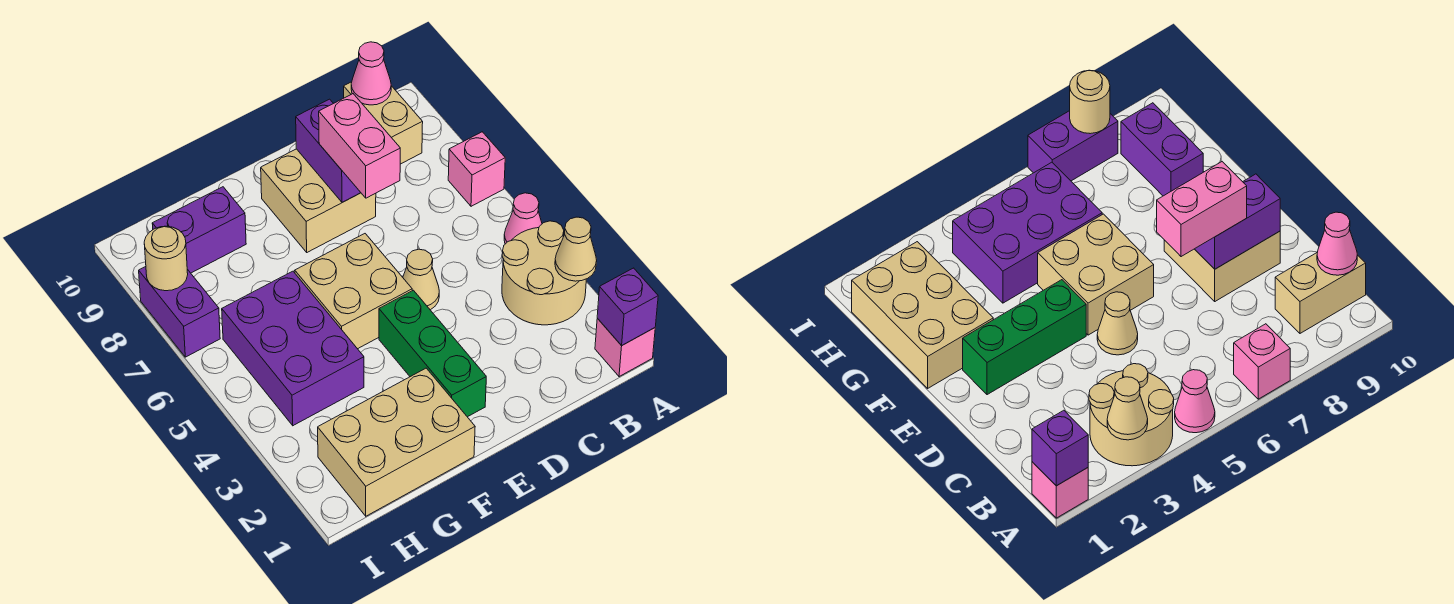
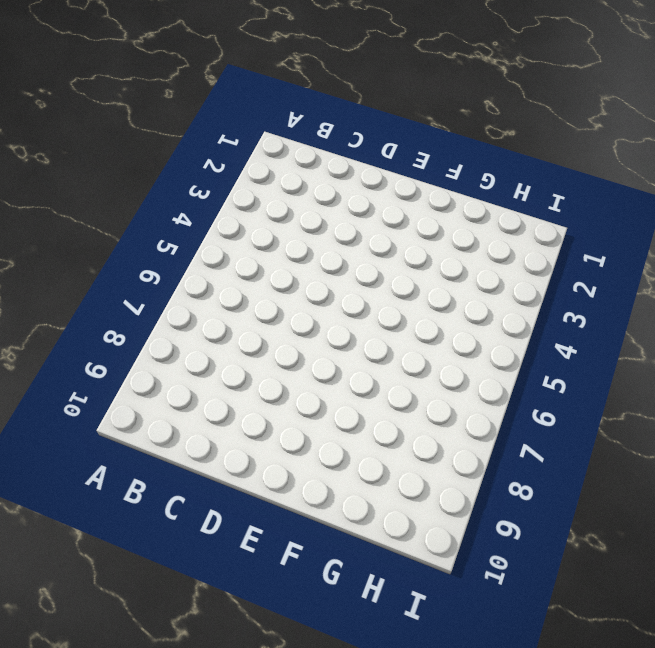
none -> pink 1x1 brick [595,318,655,377]
none -> tan 2x2 round brick [502,221,586,325]
none -> pink 1x1 cone [504,193,542,244]

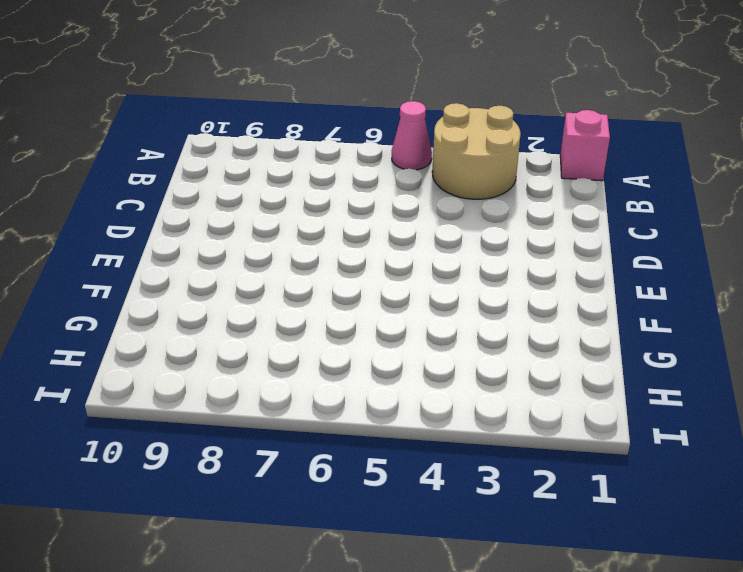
none -> pink 1x1 brick [448,132,505,206]
none -> tan 1x2 brick [344,82,423,164]
none -> tan 1x1 cone [403,249,439,310]

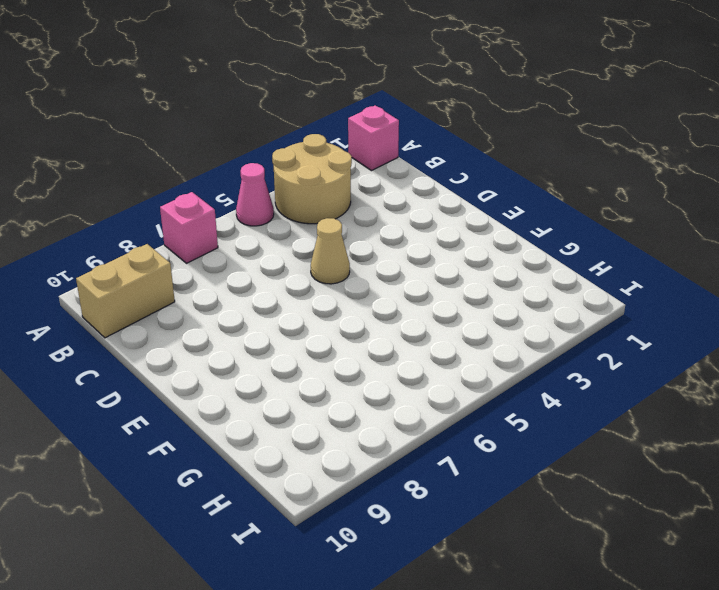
none -> tan 2x2 brick [261,149,376,252]
none -> green 1x3 brick [379,290,486,417]
none -> tan 2x2 brick [295,234,412,349]

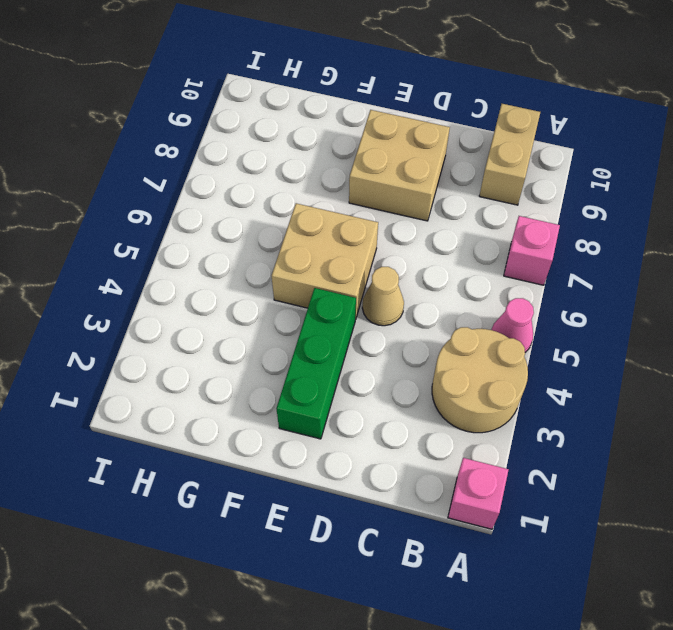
none -> tan 2x3 brick [318,368,475,516]
none -> purple 2x3 brick [222,271,364,426]
none -> purple 1x2 brick [152,187,246,273]

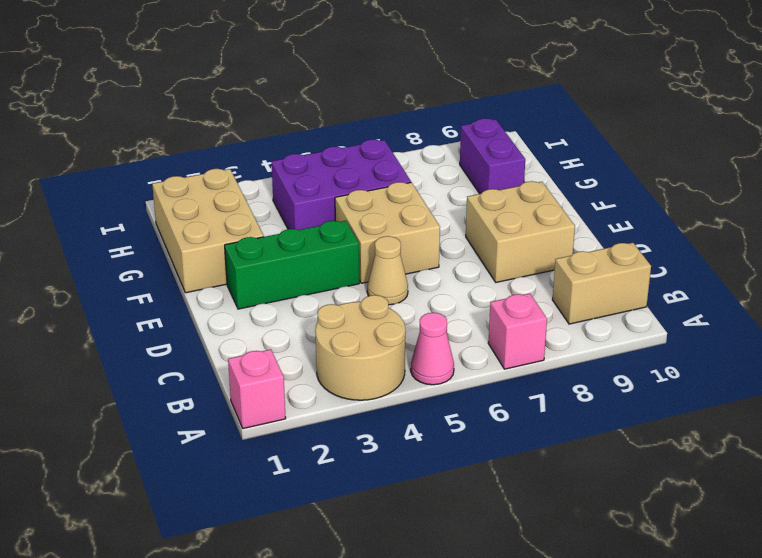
none -> purple 1x2 brick [139,267,220,357]
none -> purple 1x1 brick [597,268,658,346]
none -> tan 1x1 cone [555,217,597,281]

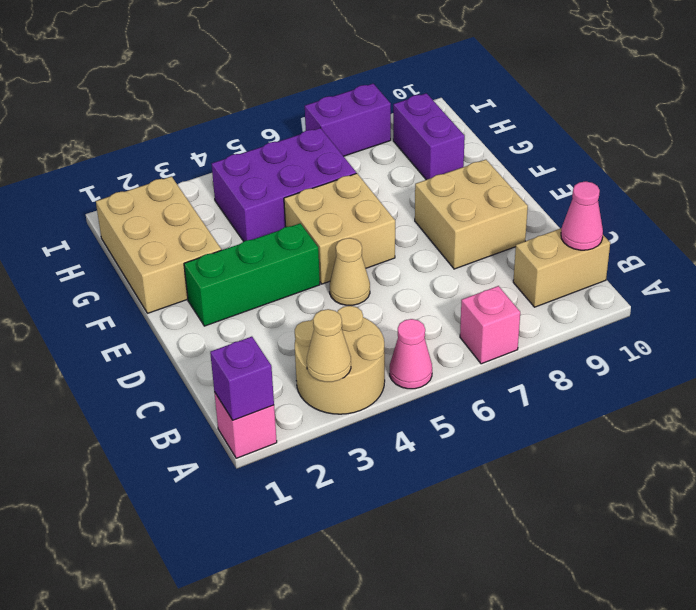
none -> purple 1x2 brick [296,99,361,202]
none -> tan 1x1 round brick [144,226,188,291]
none -> pink 1x2 brick [319,94,400,198]

